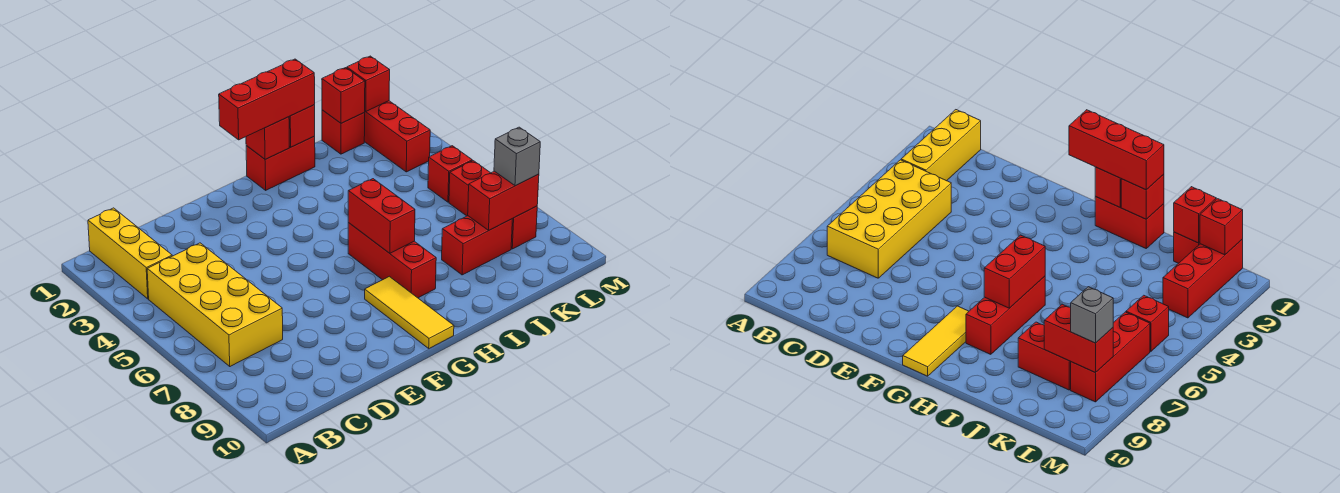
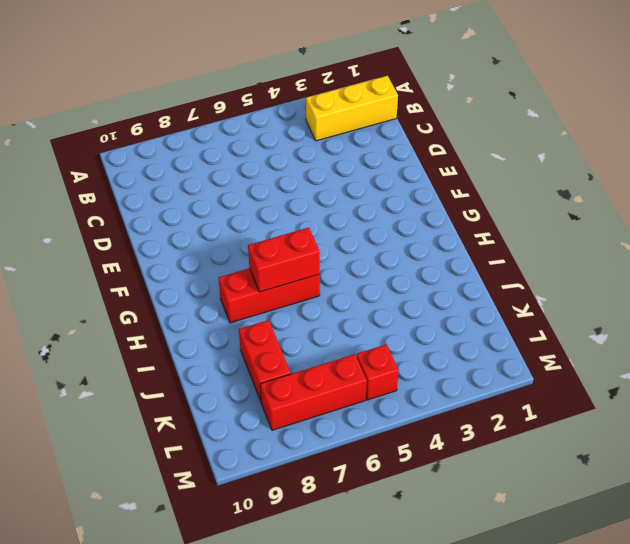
none -> yellow 2x4 brick [147,243,283,366]
none -> yellow 1x3 tile [365,276,454,348]
none -> red 1x2 brick [246,136,315,190]

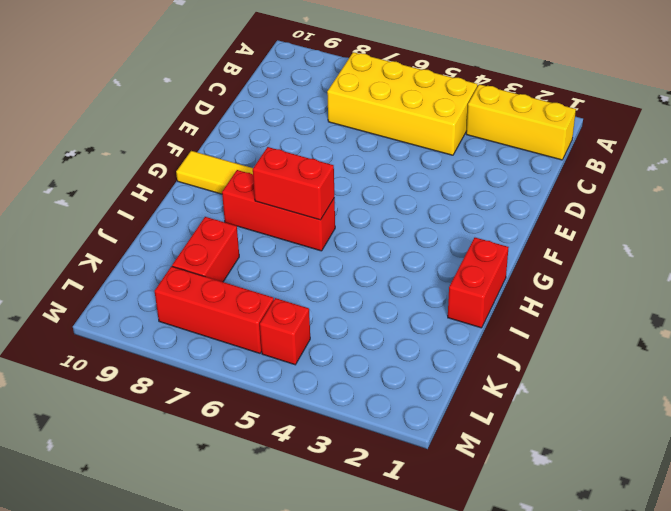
none -> red 1x1 brick [322,110,365,154]
none -> red 1x3 brick [364,101,430,172]
none -> red 1x1 brick [246,117,289,159]

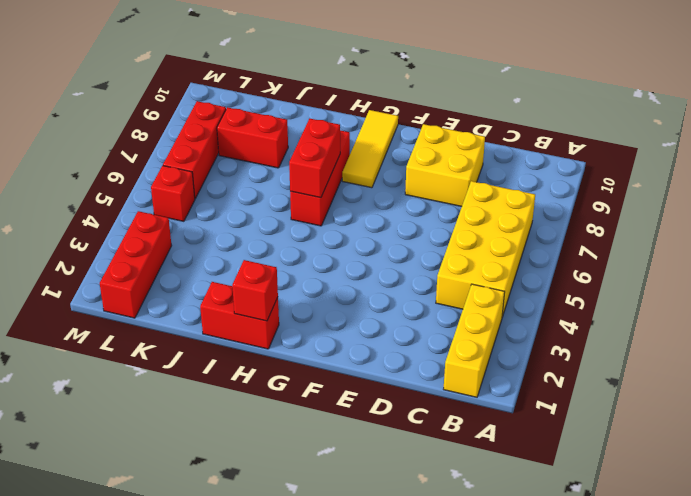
yellow 2x2 brick [405,124,485,206] -> none
none -> red 1x1 brick [322,110,365,154]
none -> red 1x1 brick [289,105,315,147]
none -> red 1x1 brick [322,68,365,123]

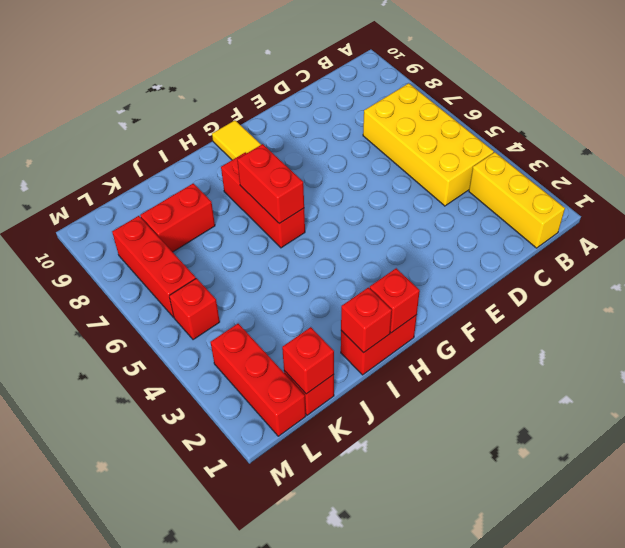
none -> red 1x2 brick [468,171,539,230]
none -> red 1x1 brick [347,56,390,111]
none -> red 1x3 brick [219,59,315,140]

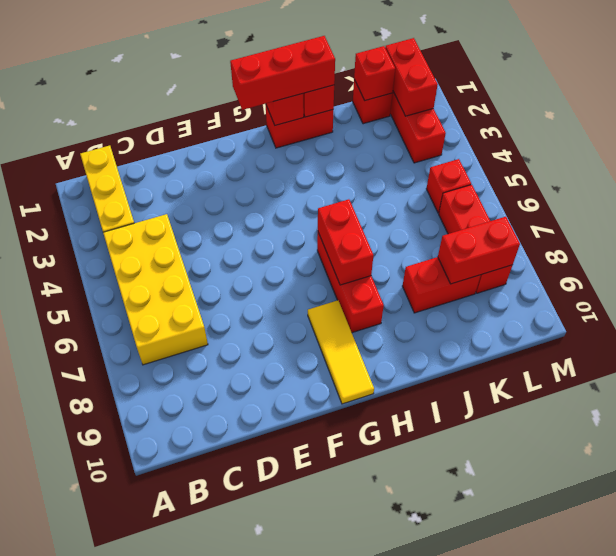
red 1x2 brick [385,38,438,116] -> red 1x1 brick [347,56,390,111]
none -> grey 1x1 brick [494,127,540,186]

